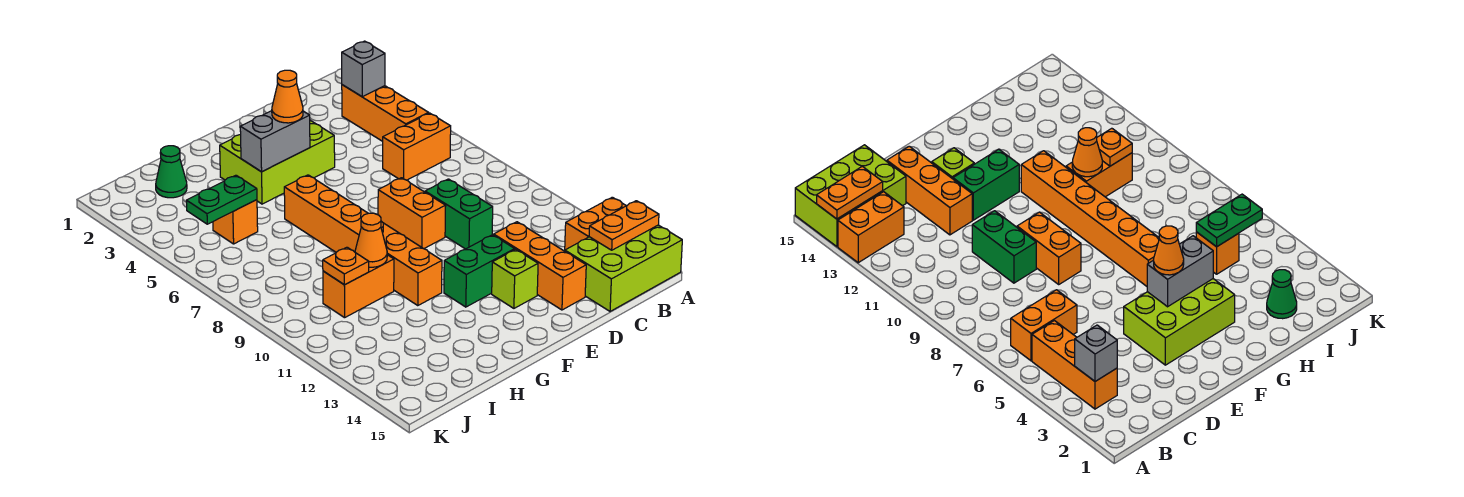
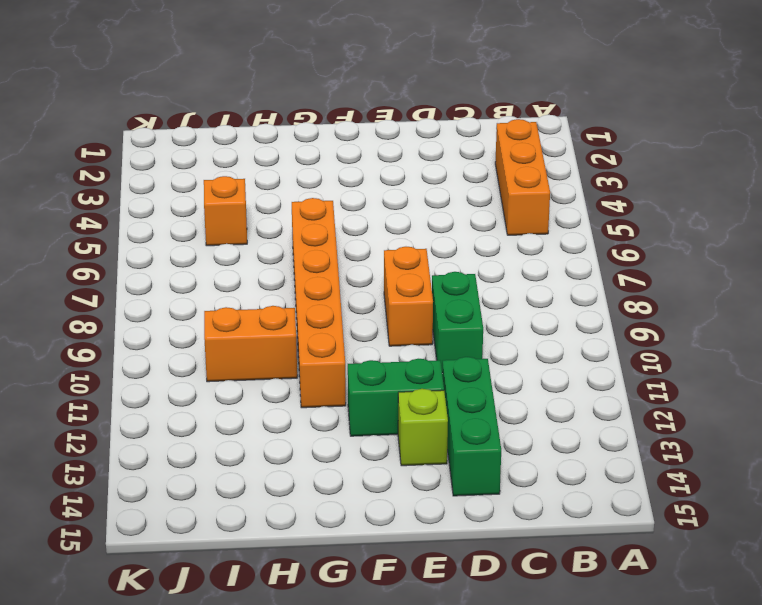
green 1x3 brick [442,357,501,496] -> orange 1x3 brick [494,222,586,310]
none -> orange 1x2 brick [565,197,626,250]
none -> lime 2x3 brick [565,225,682,311]
none -> orange 1x2 brick [383,113,451,180]

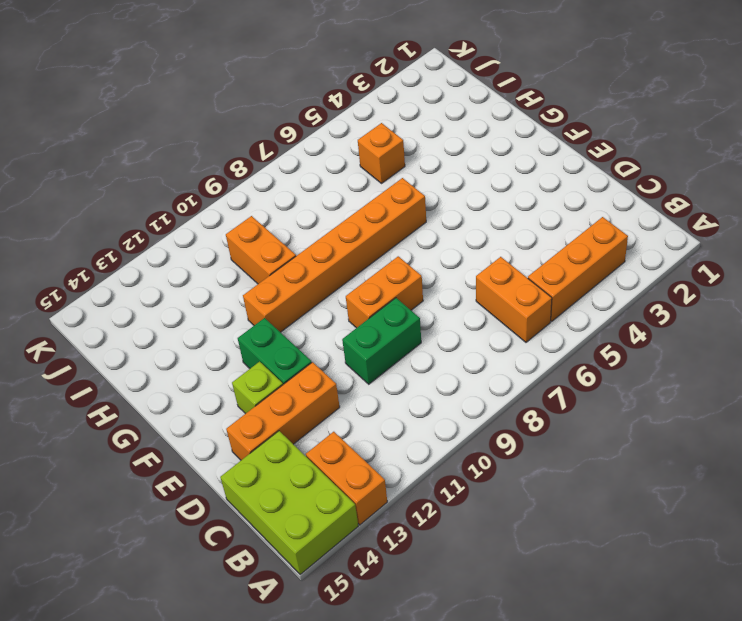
none -> lime 2x3 brick [220,120,335,204]
none -> green 1x1 cone [156,146,187,198]
none -> orange 1x2 plate [589,201,659,250]

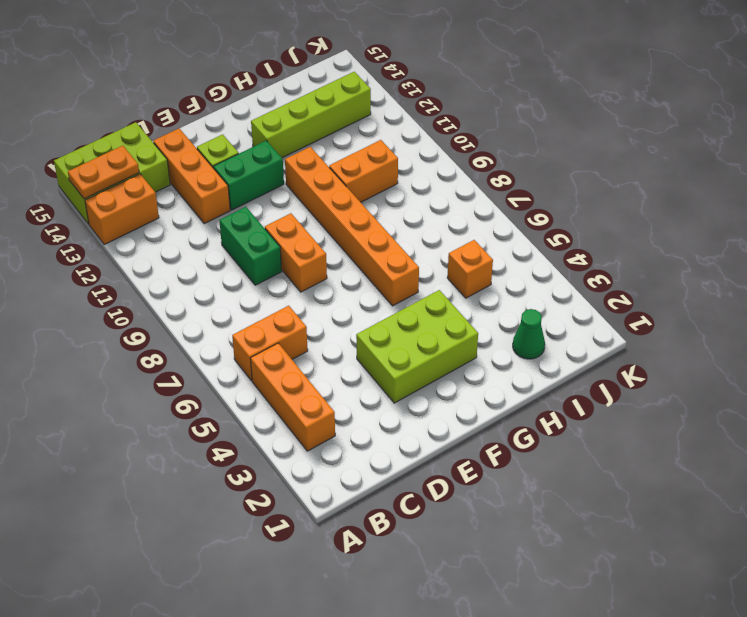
lime 1x4 brick [251,72,371,158] -> none
none -> grey 1x1 brick [342,41,385,97]
none -> grey 1x2 brick [240,111,310,172]
none -> orange 1x1 cone [355,213,387,267]

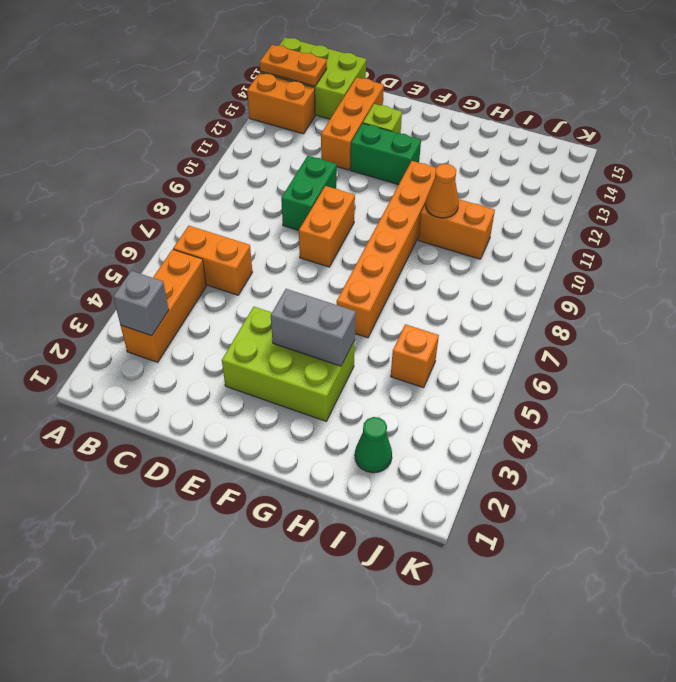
none -> green 1x2 plate [186,175,257,224]
none -> orange 1x1 plate [323,247,369,285]
none -> orange 1x1 cone [272,70,303,123]

